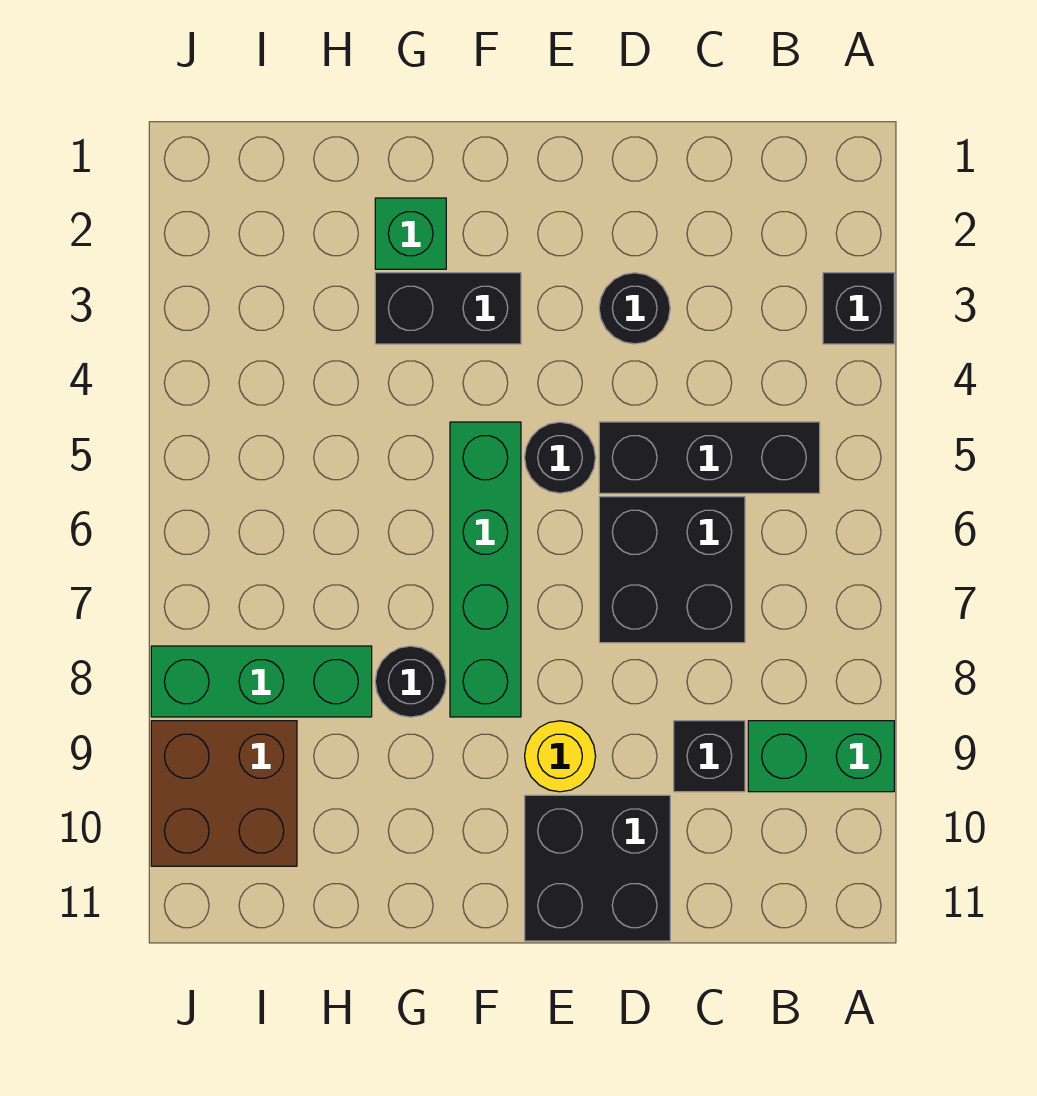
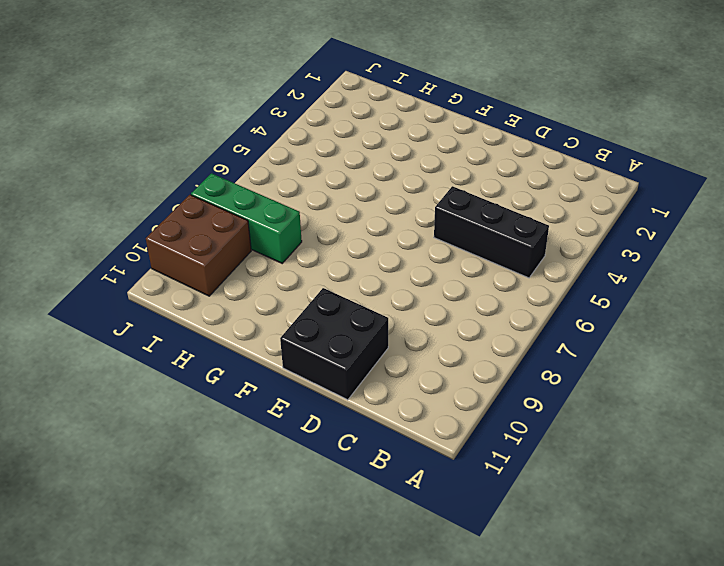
none -> black 1x1 brick [823,273,894,344]
none -> green 1x2 brick [748,721,894,792]
none -> black 2x2 brick [599,497,745,643]

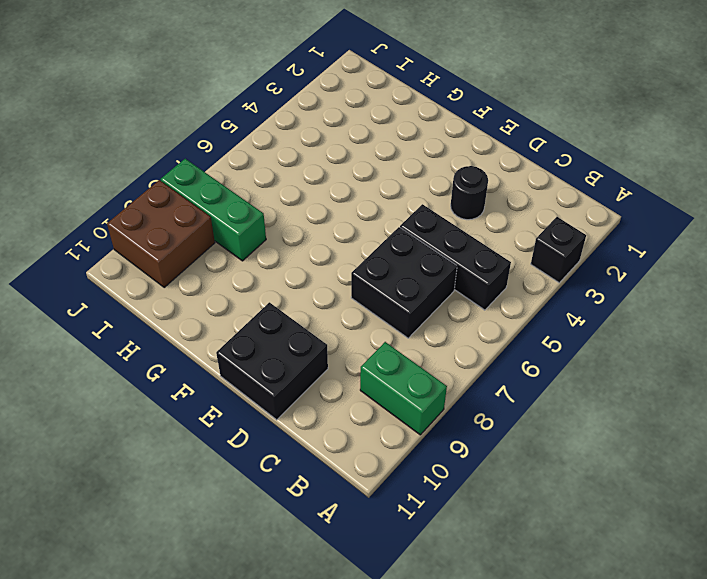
none -> black 1x1 brick [674,721,745,792]
none -> black 1x1 round brick [525,422,596,493]
none -> yellow 1x1 round brick [525,721,596,792]

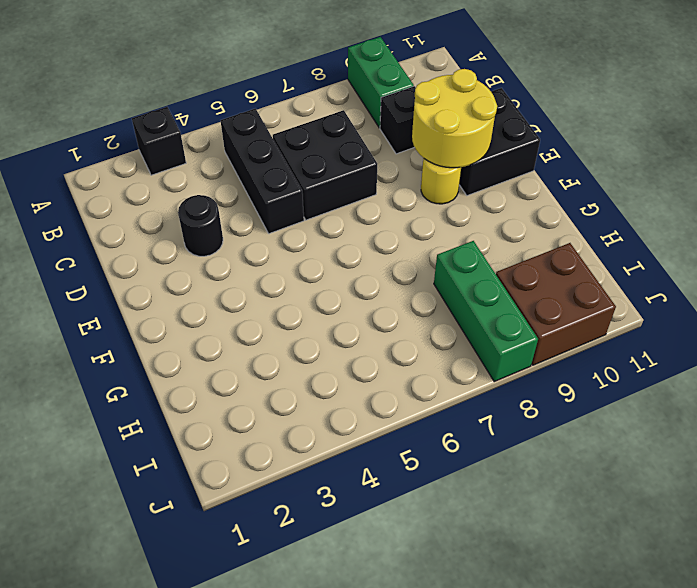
yellow 2x2 round brick [412,69,497,168] -> none
none -> black 1x1 round brick [525,422,596,493]
none -> black 1x2 brick [375,273,521,344]
none -> green 1x4 brick [450,422,521,717]

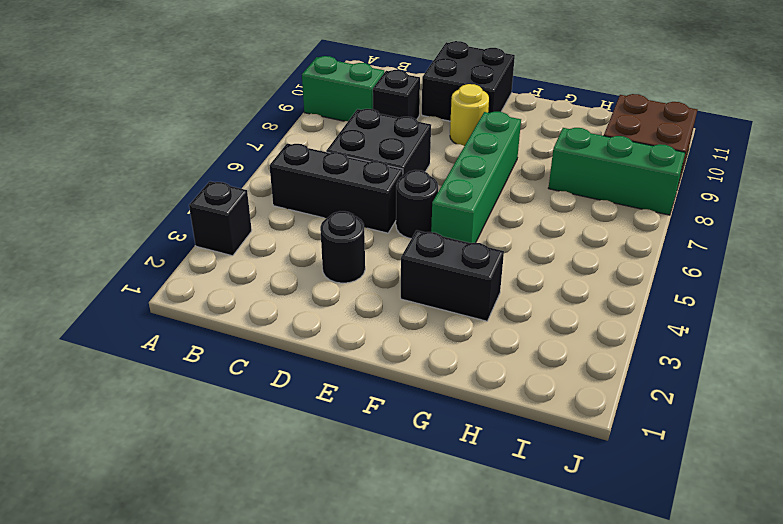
none -> green 1x1 brick [375,198,446,269]
none -> black 1x1 round brick [375,646,446,717]

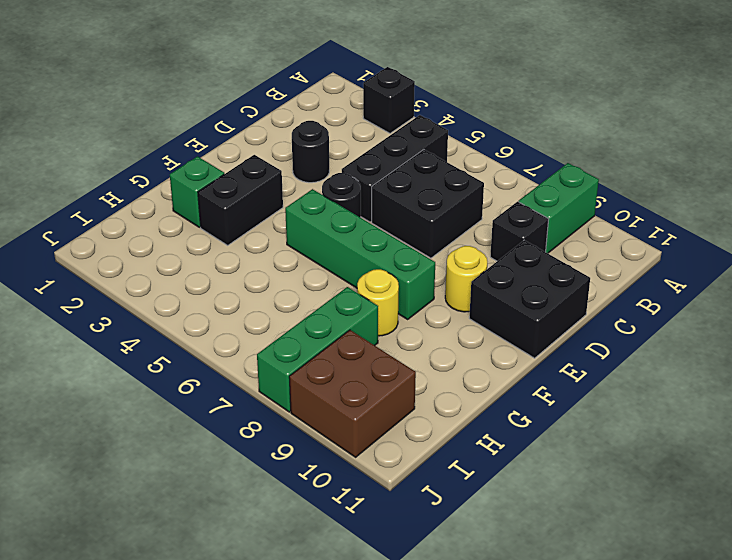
yellow 1x1 round brick [357,269,399,336] -> black 1x1 round brick [375,646,446,717]

